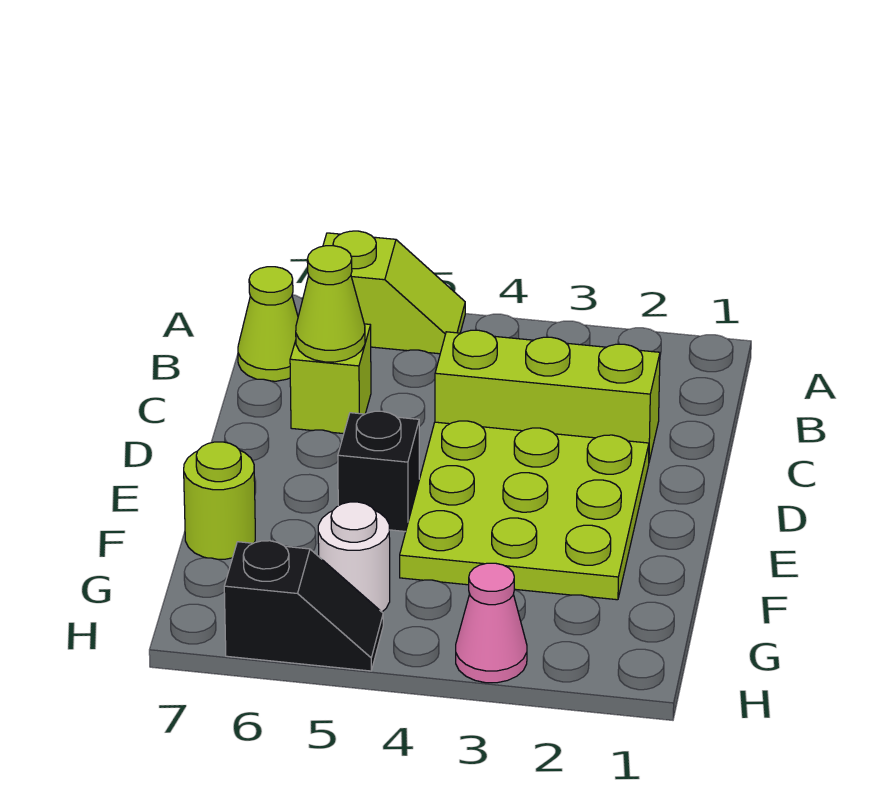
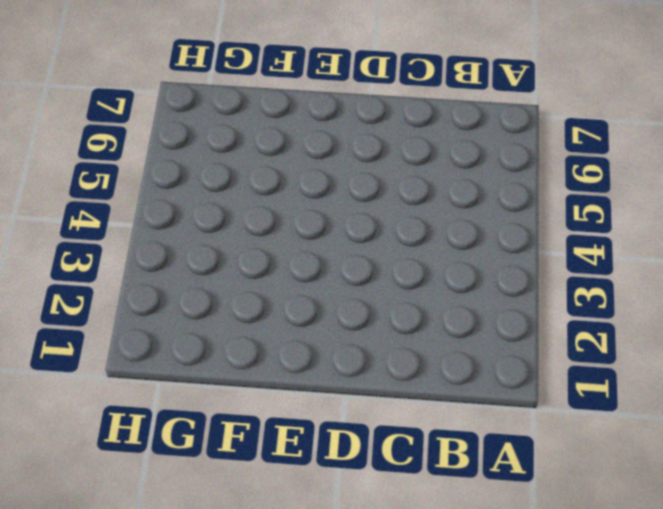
none -> lime 1x2 slope [323,231,465,354]
none -> lime 1x1 cone [238,267,298,381]

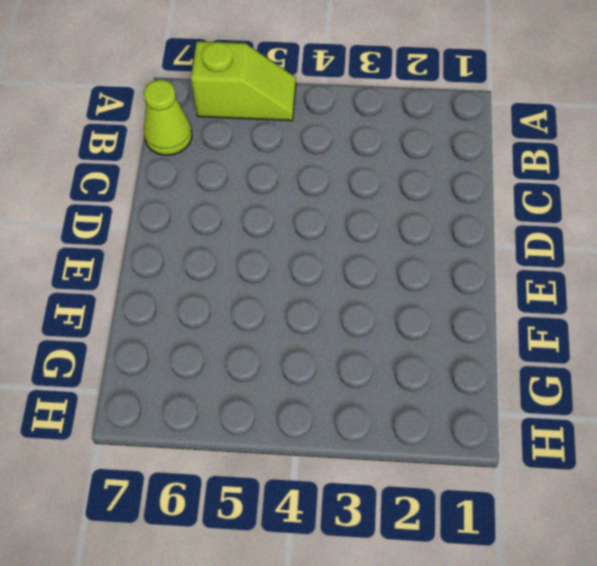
none -> lime 1x3 brick [435,330,660,461]
none -> lime 1x1 brick [290,324,371,434]

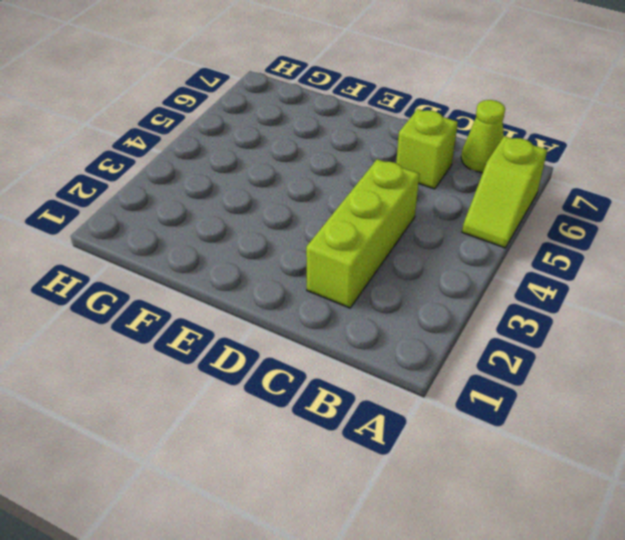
none -> lime 3x3 plate [400,421,649,600]
none -> black 1x1 brick [338,411,419,532]

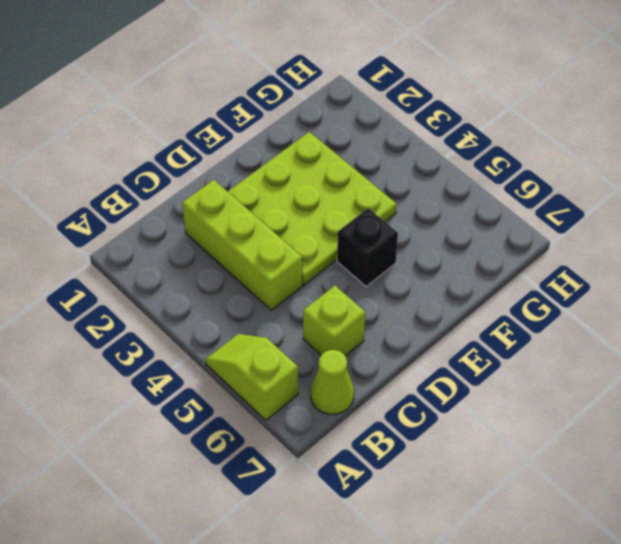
none -> lime 1x1 round brick [184,442,255,559]
none -> white 1x1 round brick [318,502,390,612]

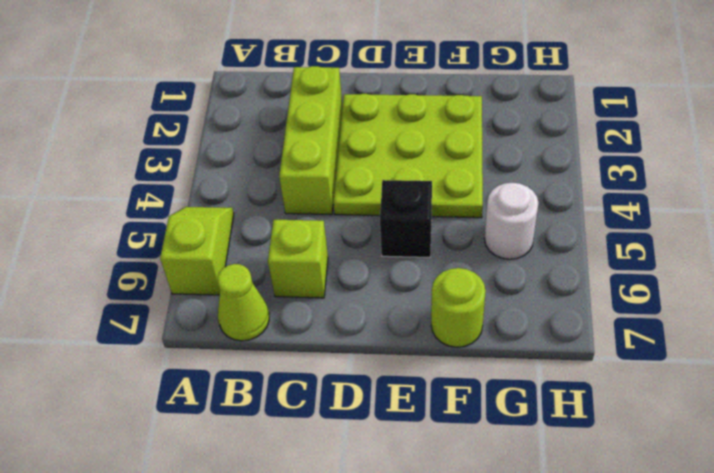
none -> pink 1x1 cone [456,563,527,683]
none -> black 1x2 slope [224,541,383,671]

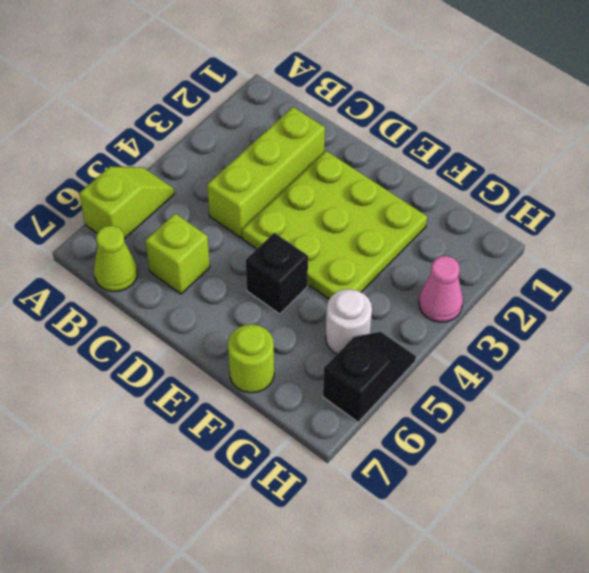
none -> lime 1x1 cone [296,246,365,362]

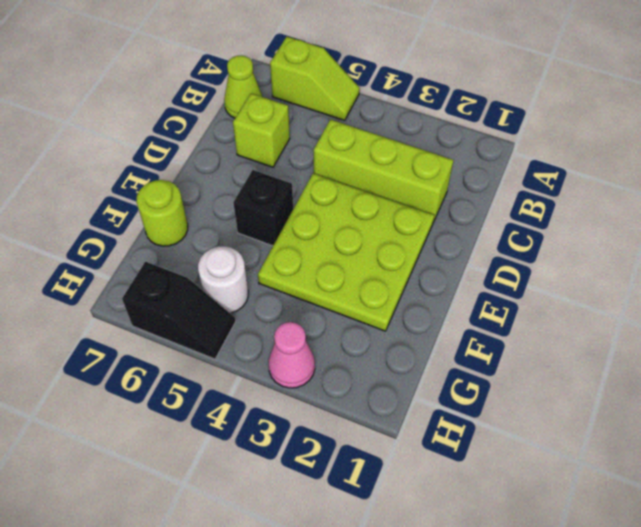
none -> lime 1x1 cone [296,246,365,362]

